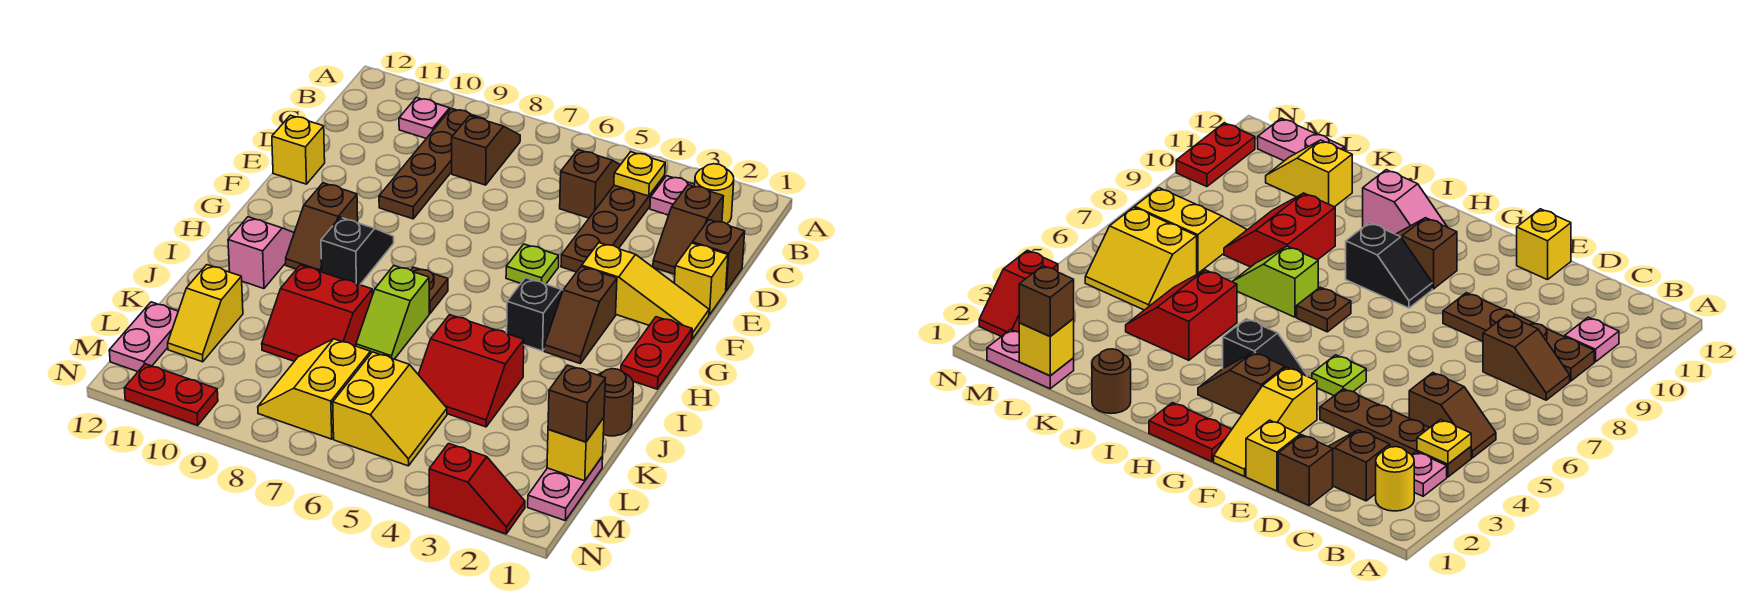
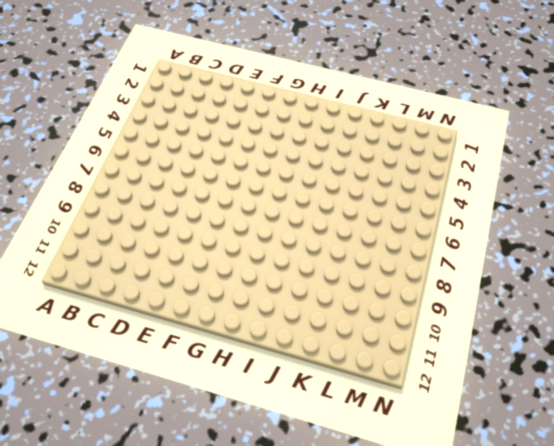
none -> yellow 1x1 round brick [695,164,734,224]
none -> pink 1x1 plate [650,176,695,215]
none -> brown 1x4 plate [561,176,665,272]
none -> brown 1x2 slope [560,150,620,218]

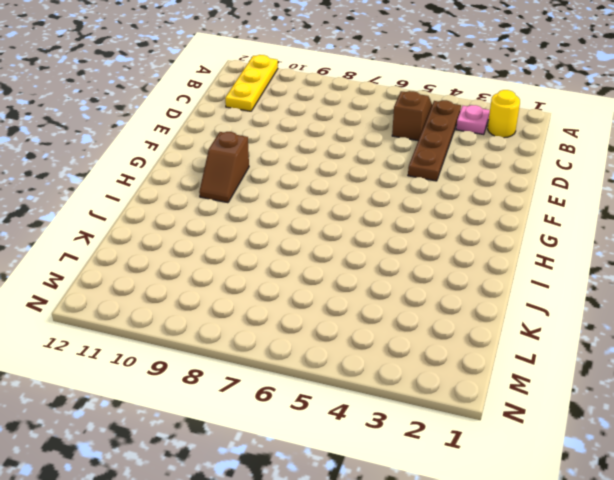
yellow 1x3 plate [225,55,278,111] -> none
none -> brown 1x2 slope [452,116,520,185]
none -> brown 1x4 plate [379,109,484,219]
none -> pink 1x1 plate [399,98,450,138]
none -> brown 1x2 slope [653,185,724,274]

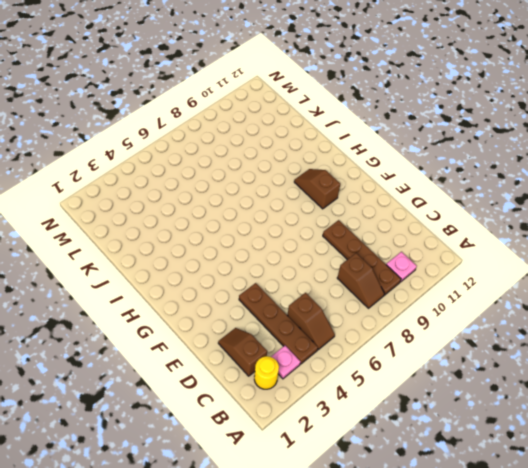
none -> brown 1x1 brick [692,220,745,291]
none -> yellow 1x1 brick [674,243,728,315]
none -> yellow 1x1 brick [272,115,325,184]
none -> yellow 1x3 slope [582,243,709,339]

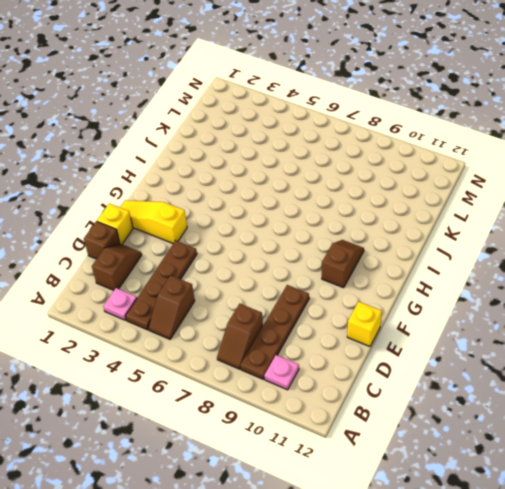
none -> yellow 1x1 round brick [695,164,734,224]
none -> lime 1x1 plate [506,244,559,284]
none -> red 1x2 plate [621,317,692,389]
none -> brown 1x2 slope [544,266,617,364]

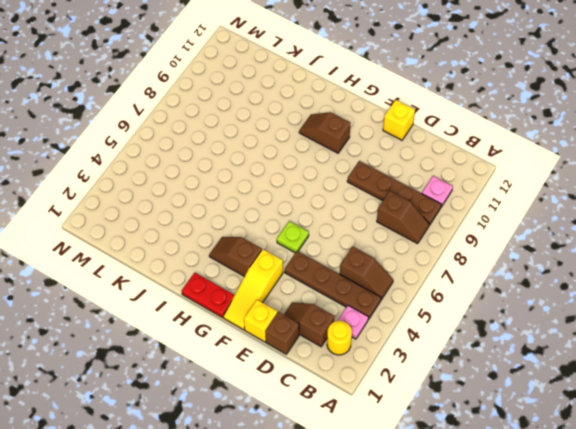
none -> black 1x2 slope [507,278,563,351]
none -> black 1x2 slope [321,217,394,285]
none -> brown 1x1 plate [411,267,448,314]
none -> pink 1x2 slope [228,217,294,289]

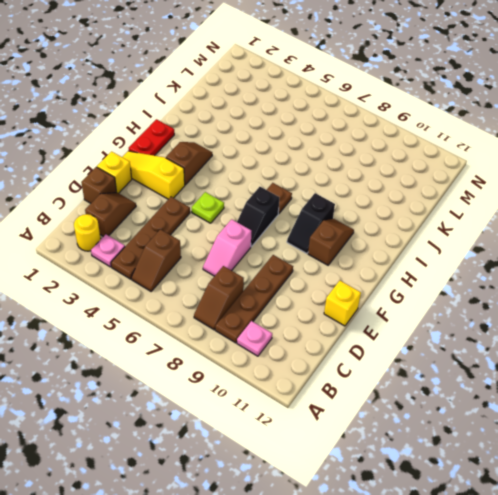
pink 1x2 slope [203,219,251,276] -> pink 1x2 slope moved to [228,217,294,289]
black 1x2 slope [237,187,279,247] -> black 1x2 slope moved to [507,278,563,351]
none -> lime 1x2 slope [356,266,429,359]
none -> brown 1x1 round brick [598,369,633,436]
none -> red 2x2 slope [418,315,524,427]
none -> red 2x2 slope [262,265,373,361]

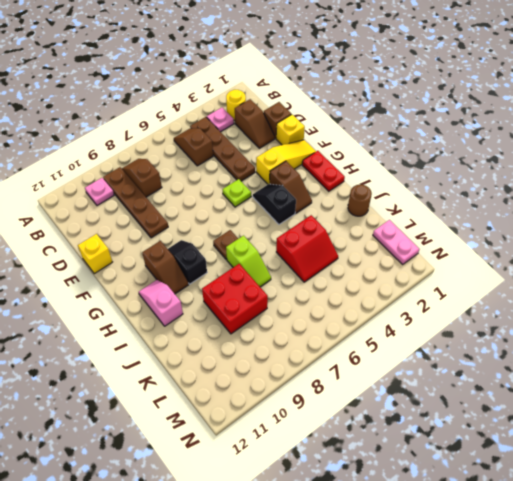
red 2x2 brick [202,264,268,334] -> red 2x2 slope [262,265,373,361]
none -> yellow 1x2 slope [168,265,243,362]
none -> yellow 2x2 slope [333,352,447,466]
none -> yellow 2x2 slope [258,339,371,439]
none -> pink 1x2 plate [109,302,178,372]

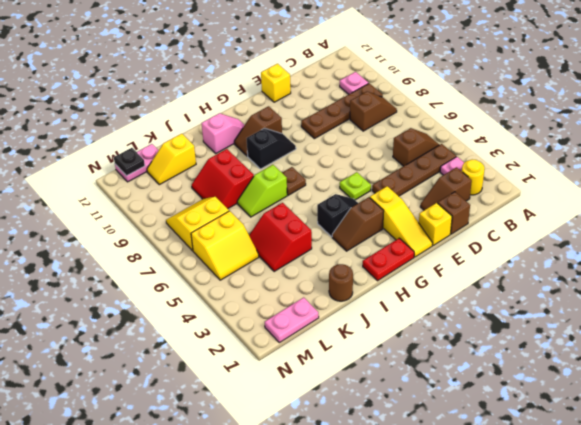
black 1x1 plate [114,148,145,176] -> none
none -> red 1x2 slope [429,444,525,534]
none -> red 1x2 plate [124,364,218,425]
none -> yellow 1x1 plate [614,152,665,196]
none -> yellow 1x1 brick [547,418,604,481]

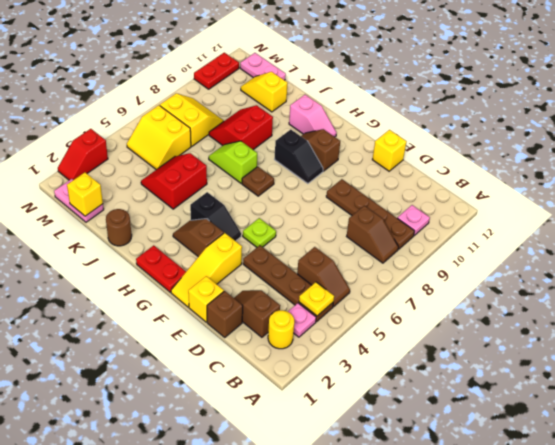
none -> brown 1x1 brick [548,365,605,442]

